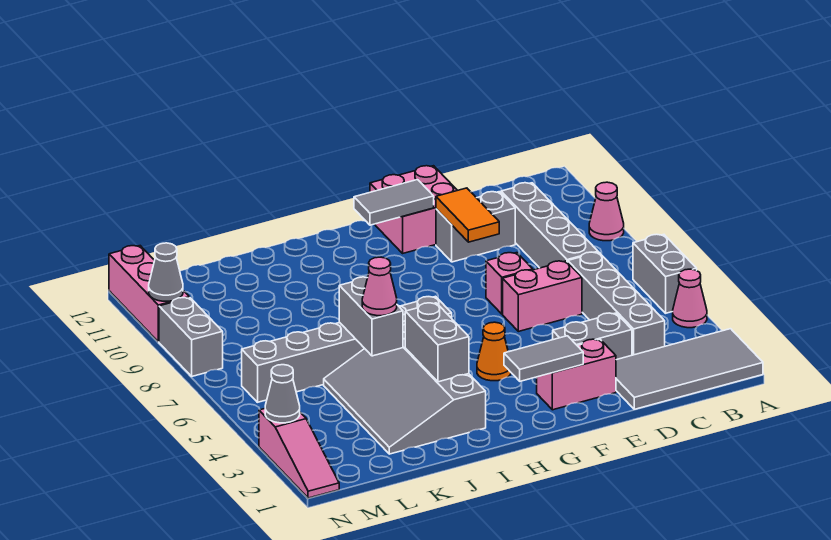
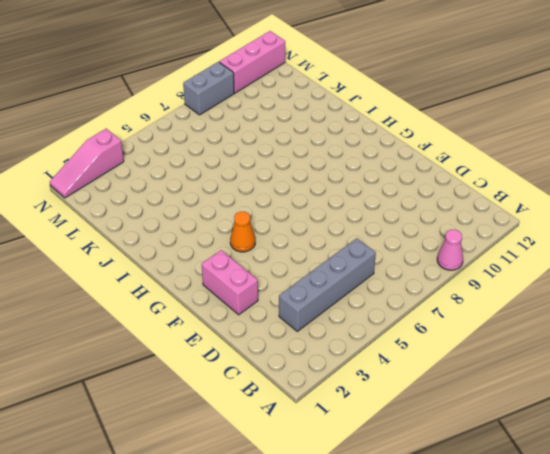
none -> grey 2x4 tile [616,329,763,409]
none -> pink 1x1 cone [673,269,707,328]
none -> grey 1x2 brick [633,234,697,313]

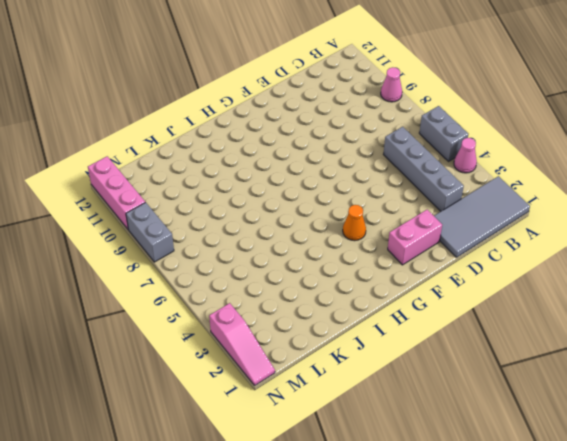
none -> grey 1x4 brick [501,183,598,268]
none -> grey 1x2 brick [553,313,632,360]
none -> pink 1x2 brick [503,261,582,331]

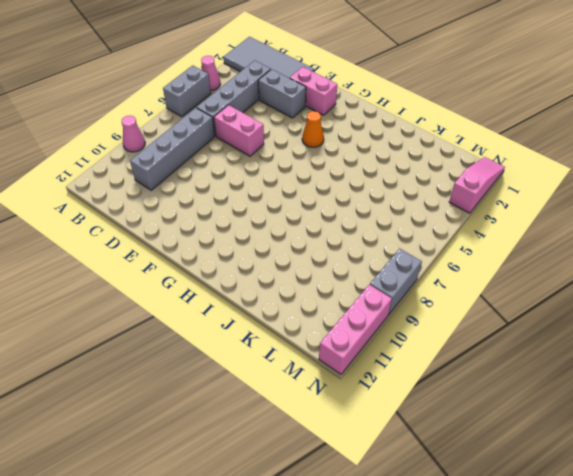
none -> grey 1x2 brick [436,192,515,262]
none -> pink 1x1 brick [486,253,533,314]
none -> pink 2x2 brick [370,166,457,253]

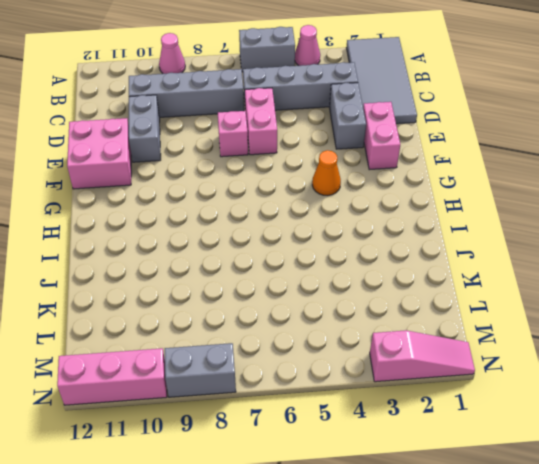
none -> grey 1x6 brick [242,296,452,402]
none -> grey 3x4 slope [324,325,486,454]
none -> orange 1x2 tile [436,188,499,242]

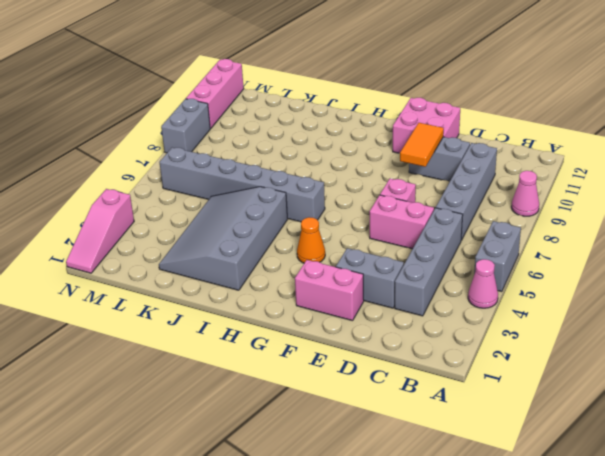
none -> grey 2x4 tile [616,329,763,409]
none -> grey 1x2 tile [504,336,583,381]
none -> grey 1x2 tile [354,180,434,225]

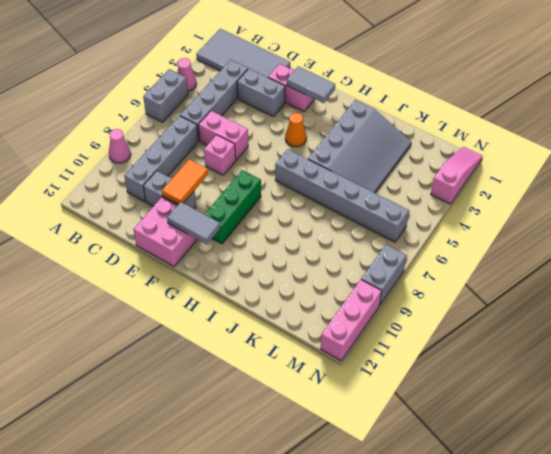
green 1x3 brick [205,170,261,244] -> none
none -> grey 1x2 brick [405,303,469,382]
none -> grey 1x2 brick [339,277,403,356]
none -> grey 1x1 cone [265,365,300,423]

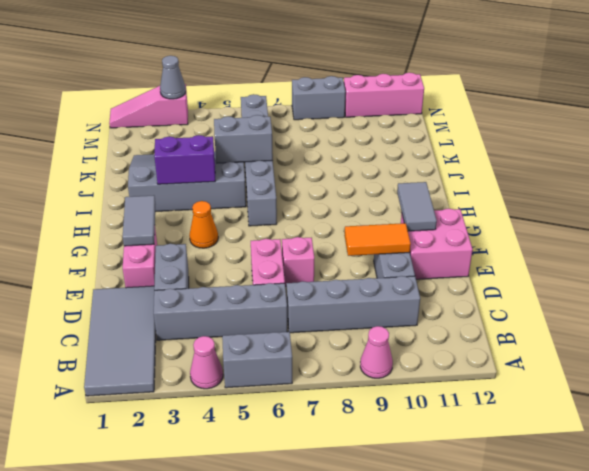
purple 1x2 brick [154,135,215,184] -> grey 1x2 brick [405,303,469,382]
none -> grey 1x1 cone [149,243,183,301]
none -> pink 1x1 cone [362,257,397,316]

